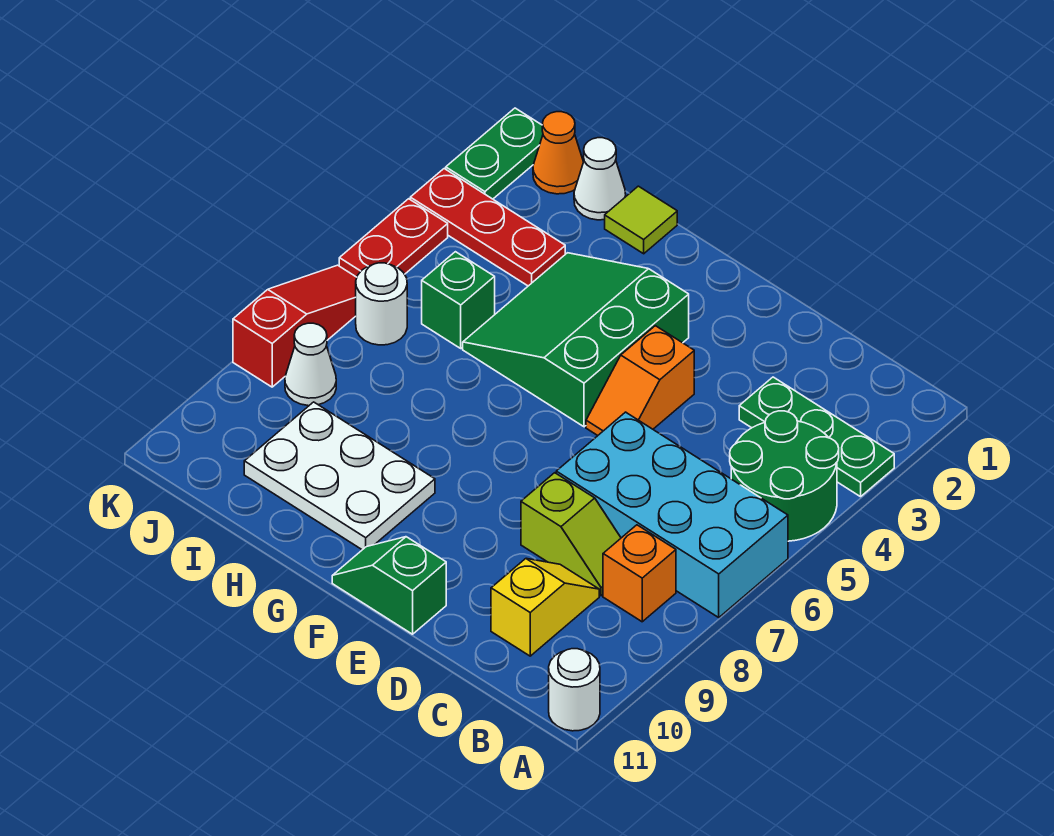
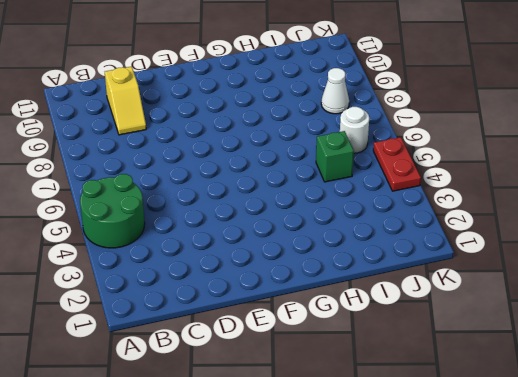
none -> green 1x3 plate [739,377,894,497]
none -> cyan 2x4 brick [556,412,788,617]
none -> white 1x1 round brick [549,649,600,731]

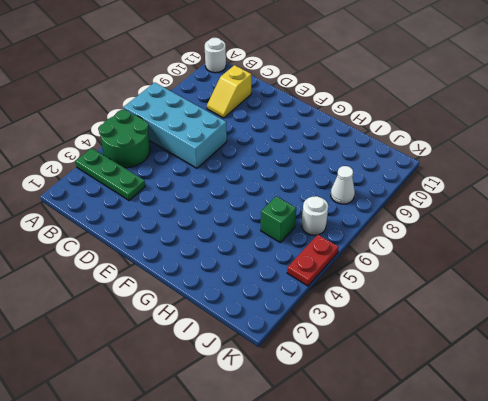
none -> orange 1x1 brick [603,525,676,622]
none -> lime 1x2 slope [521,473,621,596]
none -> orange 1x2 slope [586,326,694,435]

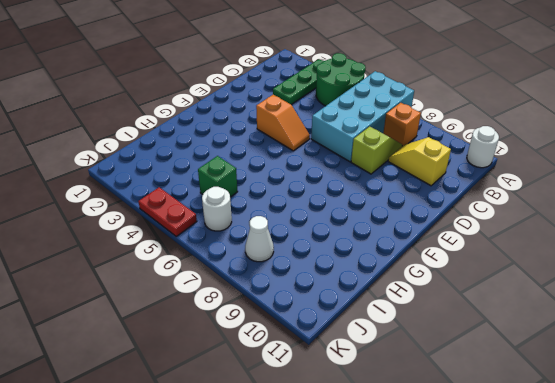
none -> green 1x2 slope [332,537,446,634]
none -> green 3x3 slope [463,253,689,427]
none -> white 2x3 plate [244,402,435,550]

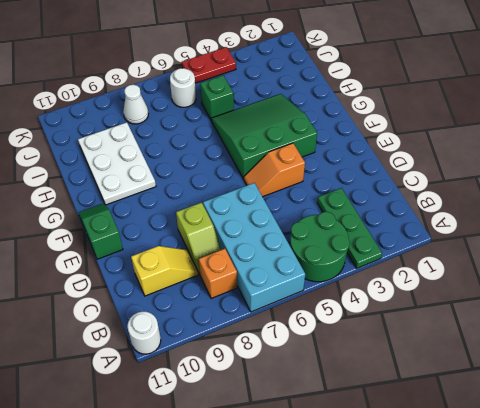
none -> lime 1x1 tile [605,186,677,254]
none -> white 1x1 cone [574,138,626,220]
none -> red 1x3 plate [410,169,565,286]

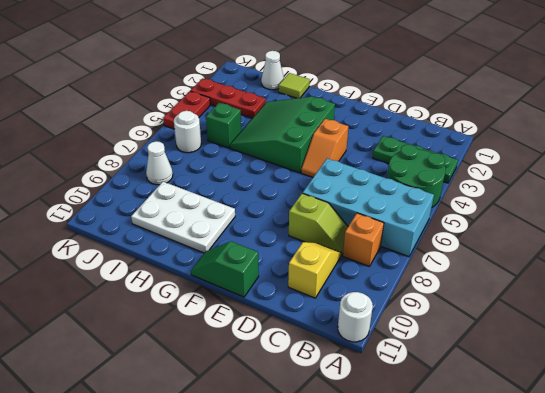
none -> orange 1x1 cone [533,112,583,194]
none -> green 1x2 plate [446,108,543,199]
none -> red 1x3 slope [233,265,357,387]

